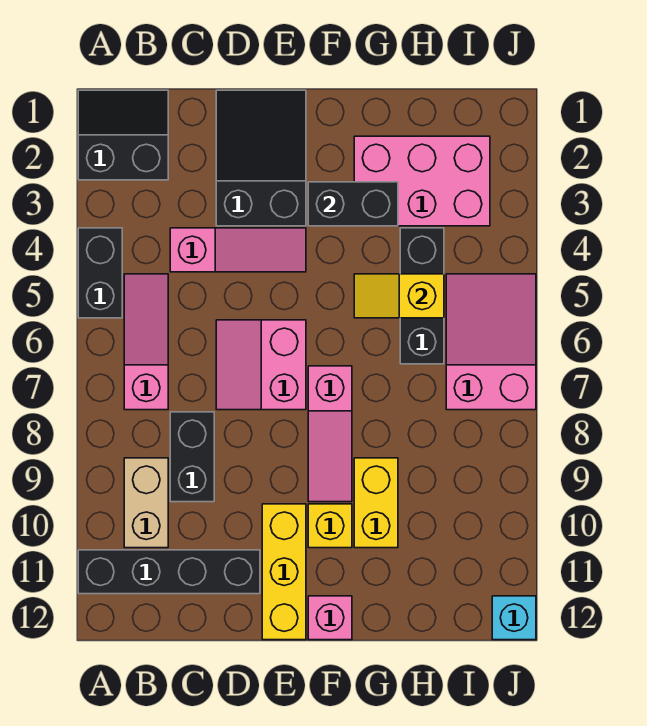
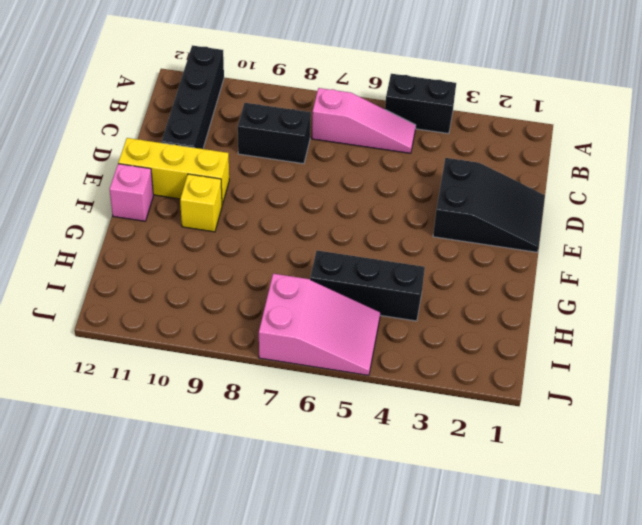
none -> black 2x2 slope [78,90,168,180]
none -> tan 1x2 brick [124,458,168,548]
none -> pink 1x3 slope [170,228,306,272]

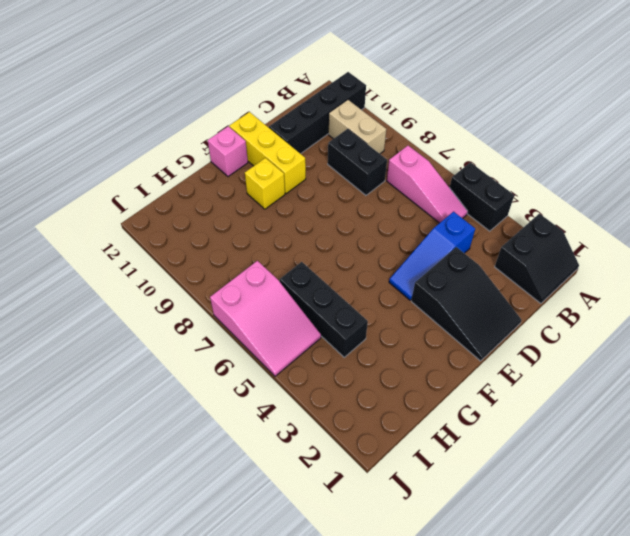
blue 1x3 slope [389,212,475,300] -> pink 1x3 slope [170,228,306,272]
none -> pink 2x2 slope [216,320,306,410]
none -> pink 1x3 slope [308,366,352,502]
none -> pink 2x3 brick [354,136,490,226]

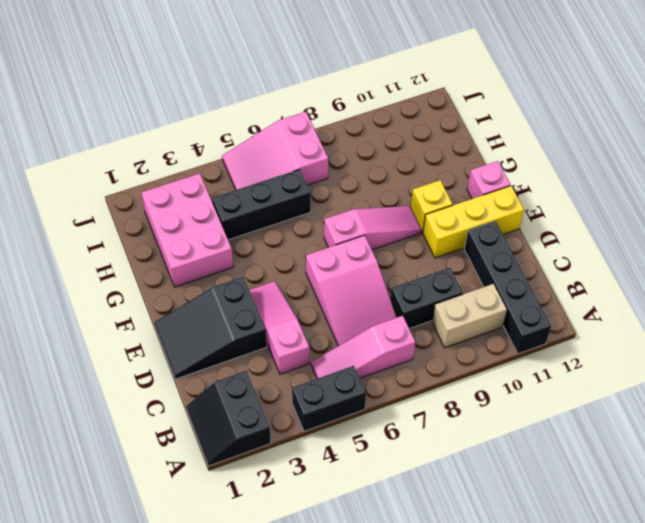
pink 2x3 slope [306,235,397,346] -> pink 2x2 slope [216,320,306,410]
none -> yellow 1x2 brick [354,458,398,548]
none -> cyan 1x1 brick [492,596,536,640]
none -> black 1x2 brick [308,182,398,226]

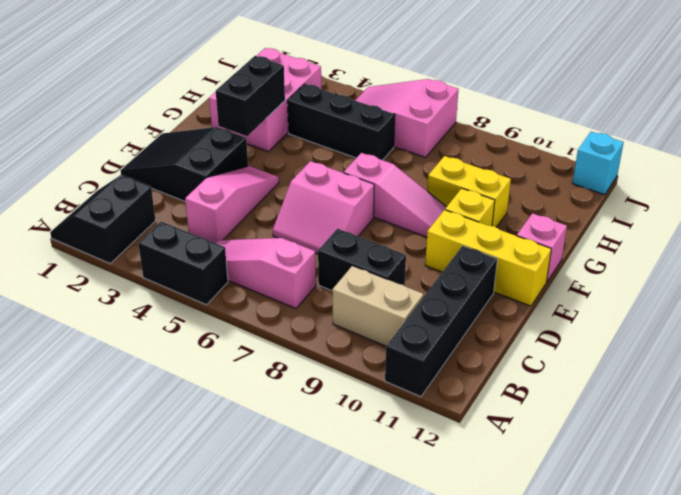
none -> yellow 1x2 slope [354,274,444,318]

